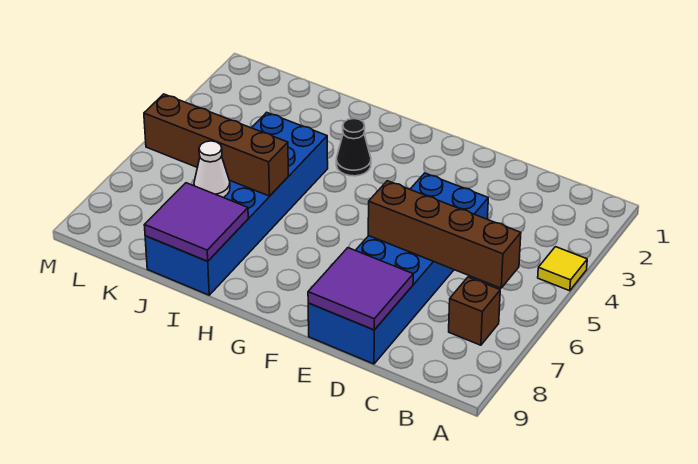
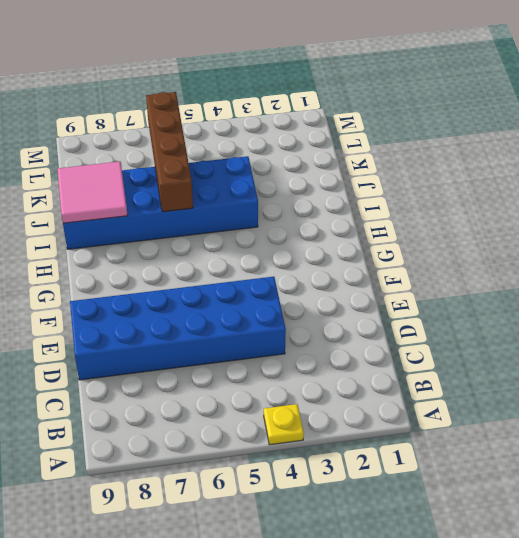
yellow 1x1 plate [264,404,304,445] -> yellow 1x1 tile [538,247,587,291]
pink 2x2 tile [57,162,127,223] -> purple 2x2 tile [144,183,248,261]
none -> brown 1x1 brick [449,277,500,345]
none -> black 1x1 cone [336,119,371,176]

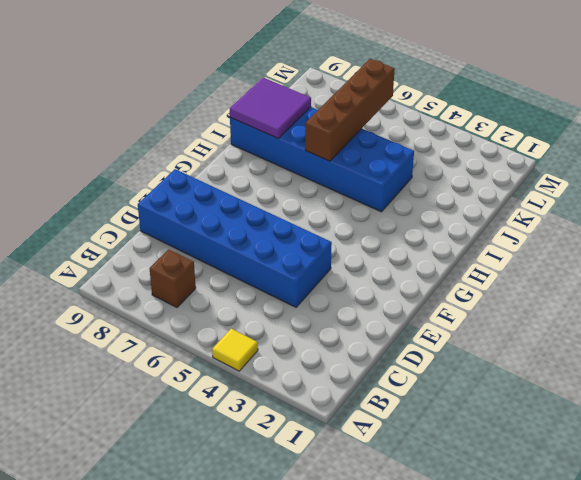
none -> black 1x1 cone [336,119,371,176]
none -> brown 1x4 brick [368,181,521,288]

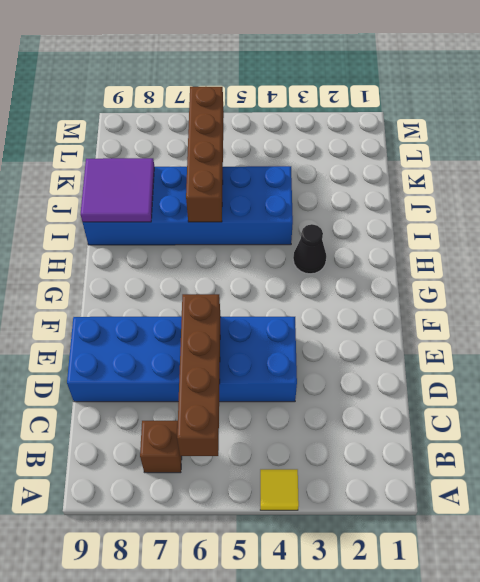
none -> purple 2x2 tile [308,248,413,330]
none -> white 1x1 cone [194,141,230,198]

